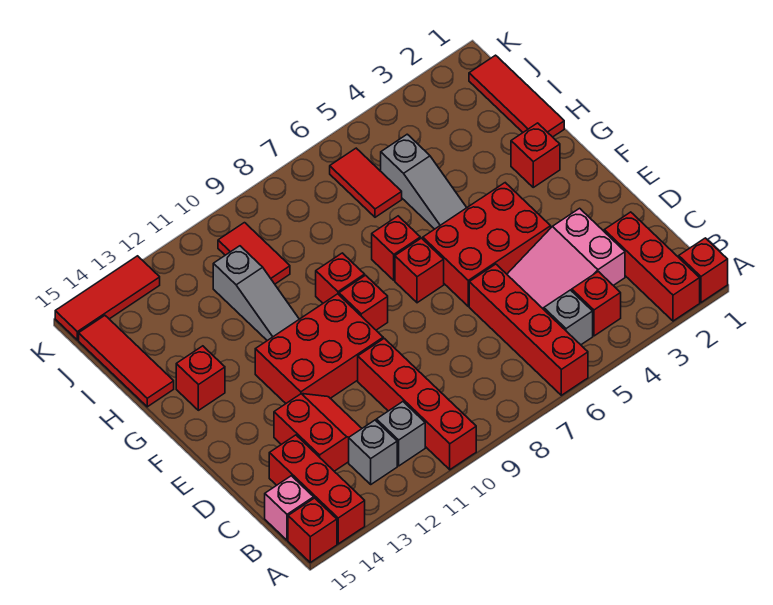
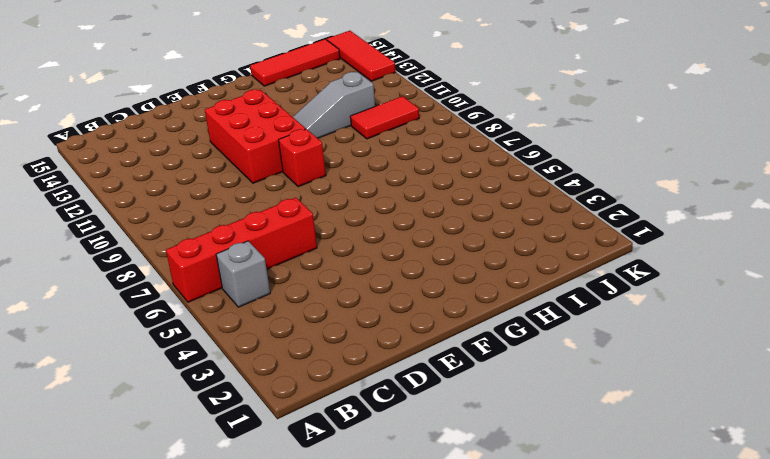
none -> red 1x1 brick [679,238,728,302]
none -> red 1x3 brick [604,212,700,321]
none -> red 1x4 brick [358,338,476,470]

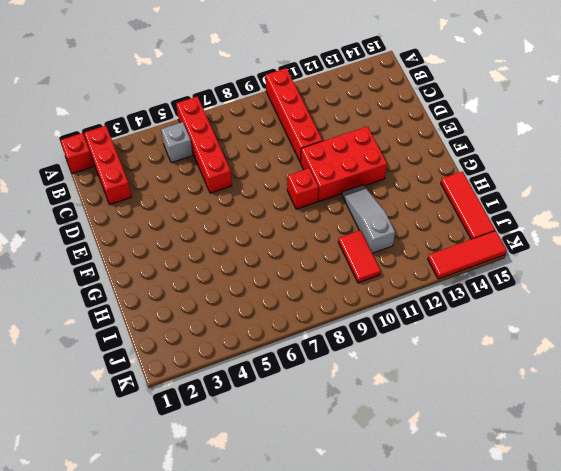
none -> red 1x3 brick [269,435,365,544]
none -> red 1x1 brick [288,498,337,562]
none -> red 1x1 brick [572,271,621,336]

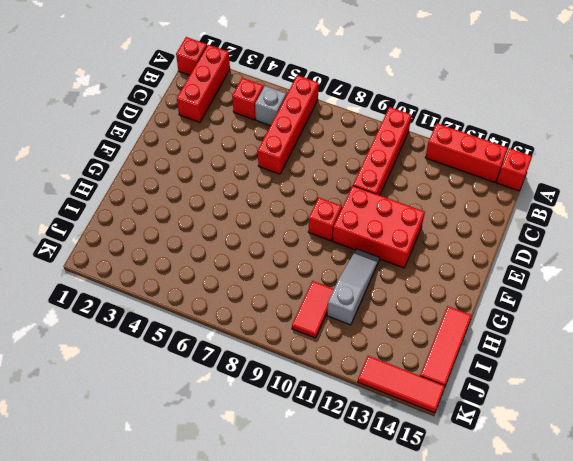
red 1x3 brick [425,123,508,182] -> red 1x3 brick turned to [269,435,365,544]
none -> grey 1x1 brick [376,402,425,466]
none -> grey 1x1 brick [349,420,397,484]
none -> pink 1x1 brick [265,476,314,540]

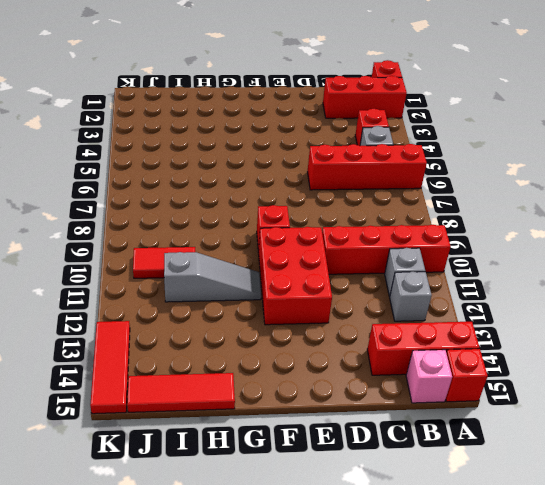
none -> pink 2x3 slope [507,208,625,309]
none -> red 2x2 slope [274,394,362,471]
none -> red 2x3 brick [423,183,551,306]

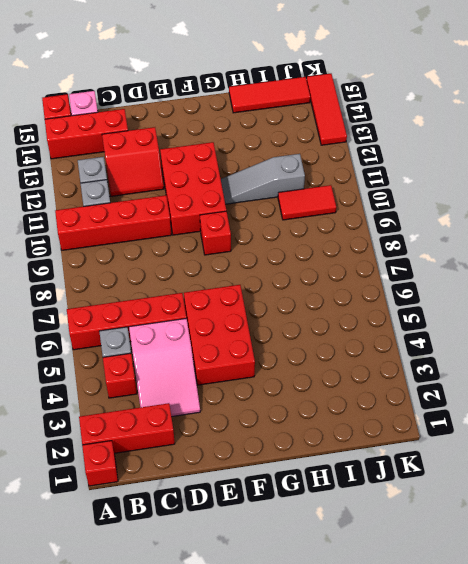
pink 2x3 slope [129,318,200,417] -> pink 2x3 slope turned to [507,208,625,309]
none -> red 1x1 brick [395,238,444,303]
none -> red 1x1 brick [511,123,560,187]
none -> grey 1x3 slope [381,134,467,229]

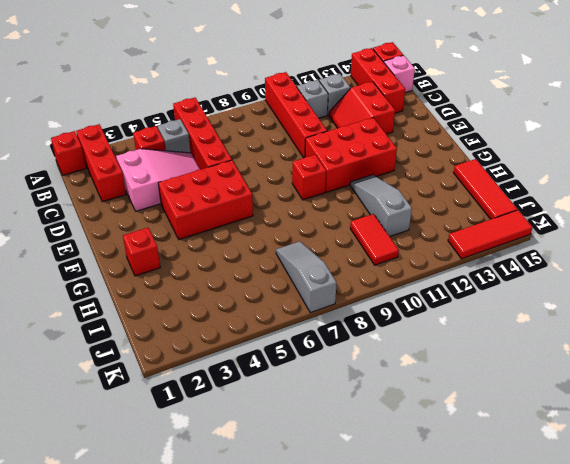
grey 1x3 slope [276,241,337,313] -> grey 1x3 slope moved to [381,134,467,229]
none -> red 1x1 brick [395,238,444,303]
none -> red 1x1 brick [372,216,420,280]
none -> red 1x1 brick [316,253,365,303]

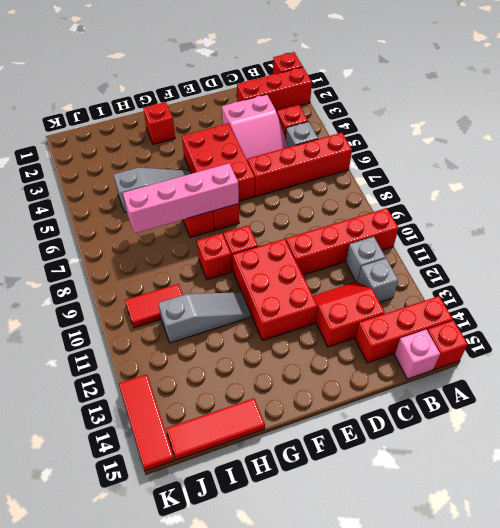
pink 1x4 brick [123,164,239,233] -> none
none -> red 1x1 brick [176,346,225,410]
none -> red 1x3 tile [469,55,564,137]
none -> red 1x2 tile [330,148,402,217]

